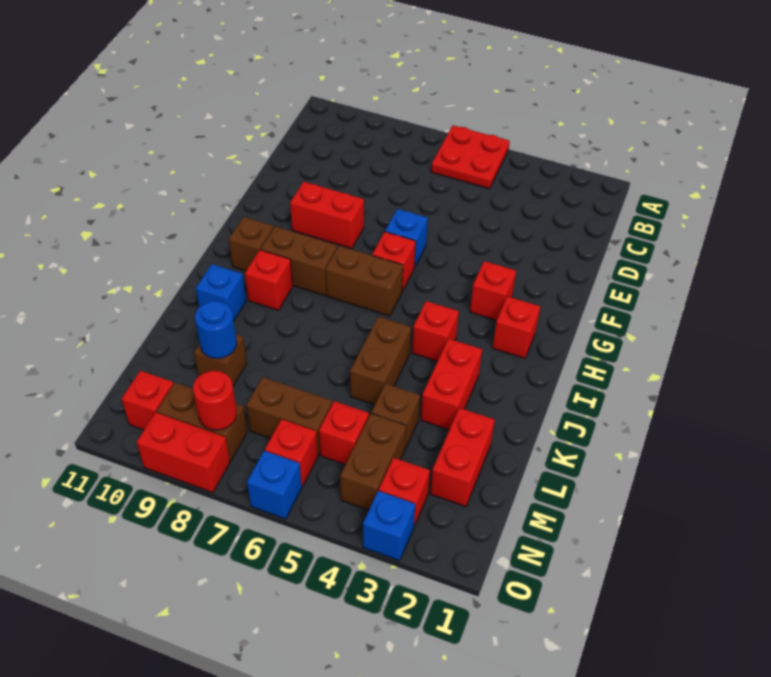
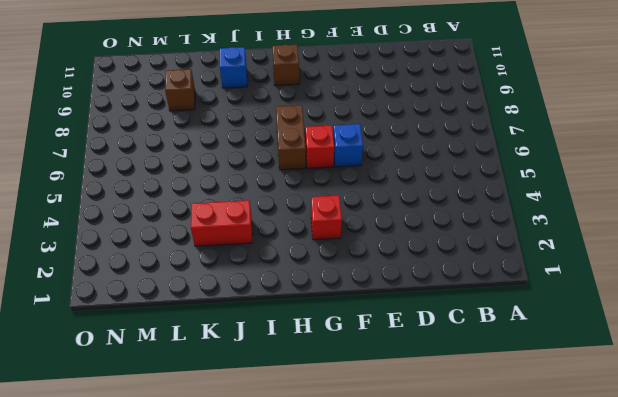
none -> red 2x2 plate [431,125,510,189]
none -> red 1x2 brick [290,182,364,249]
none -> red 1x1 brick [492,296,540,358]

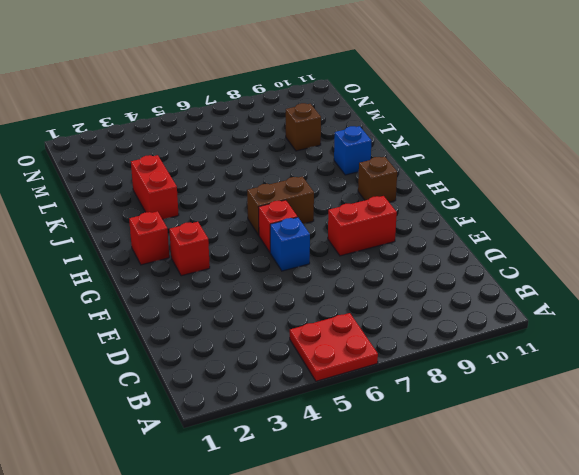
none -> brown 1x2 brick [261,226,337,296]
none -> red 1x1 brick [412,301,459,361]
none -> red 1x1 brick [245,250,293,310]

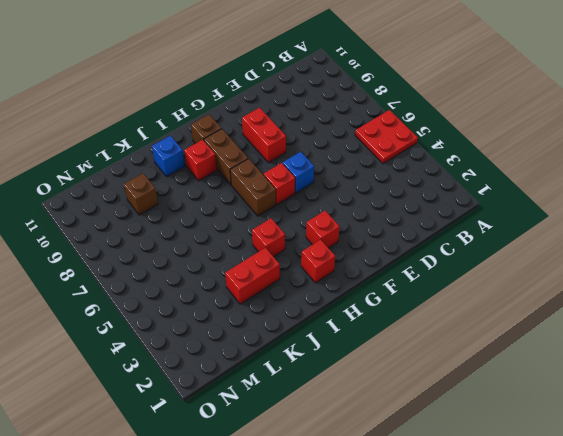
none -> brown 1x2 brick [350,317,411,405]
none -> red 1x2 brick [430,408,495,507]
none -> brown 1x1 brick [371,384,420,449]

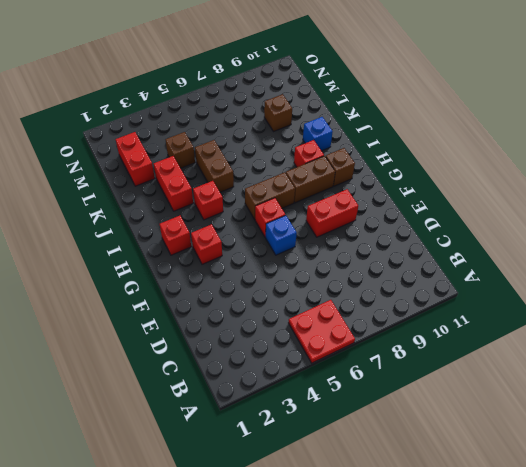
none -> brown 1x2 brick [340,414,406,510]
none -> red 1x1 brick [319,401,369,465]
none -> brown 1x2 brick [246,377,332,455]

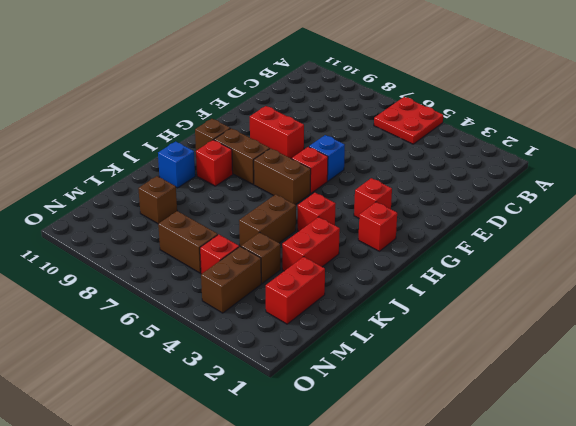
none -> red 1x1 brick [379,458,430,526]
none -> red 1x1 brick [265,419,318,486]
none -> brown 1x2 brick [157,383,247,461]

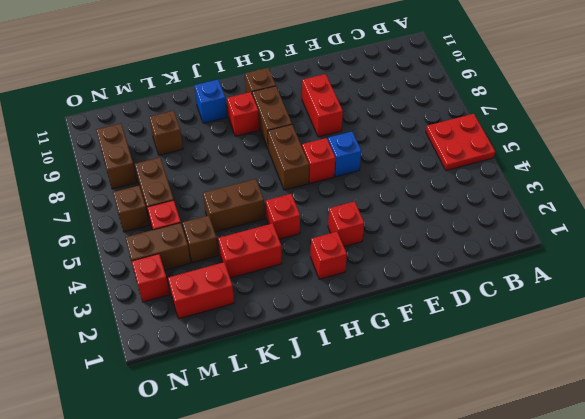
brown 1x1 brick [113,185,150,232] -> red 1x1 brick [265,419,318,486]
none -> red 1x1 brick [122,371,173,430]
none -> blue 1x1 brick [363,491,415,561]
none -> blue 1x1 brick [247,451,302,519]

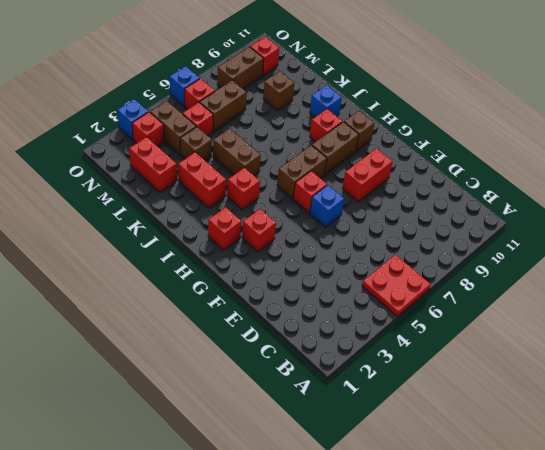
none -> red 1x2 brick [137,412,230,493]
none -> blue 1x1 round brick [195,301,237,358]
none -> red 1x1 round brick [193,371,237,430]

